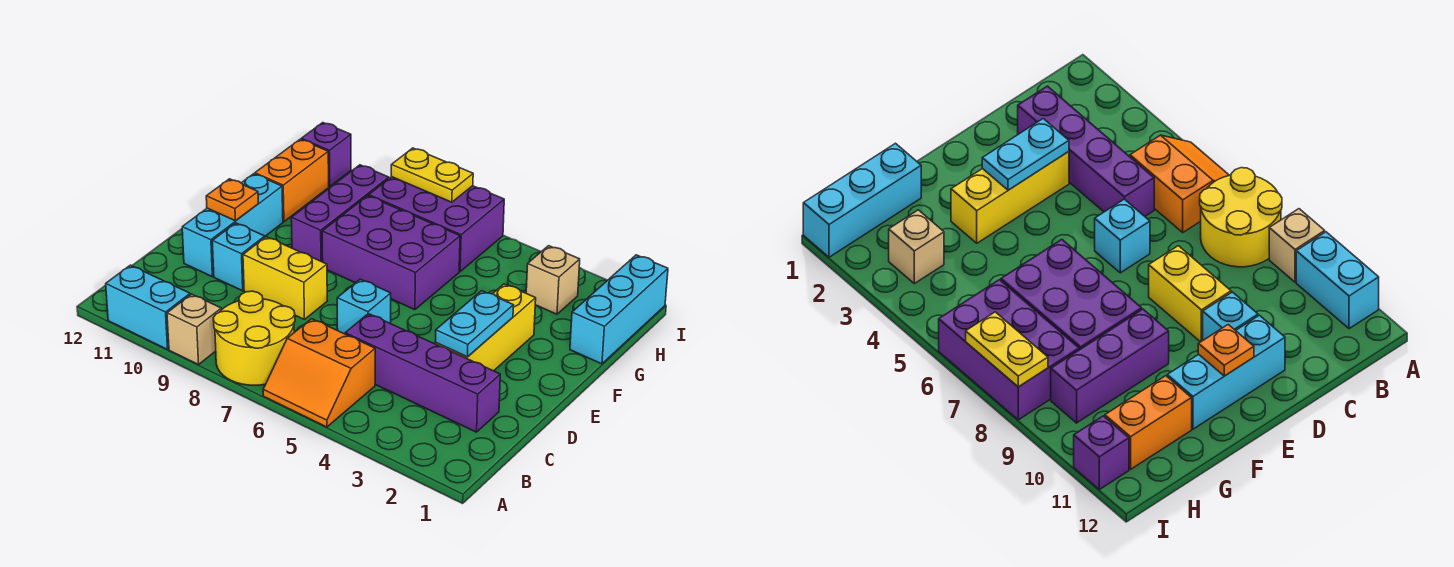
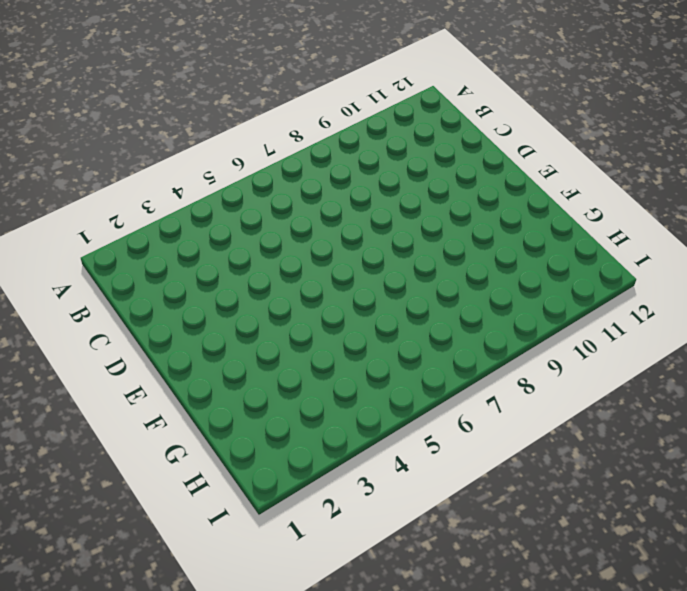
none -> orange 2x2 slope [263,319,375,427]
none -> yellow 2x2 round brick [213,291,295,385]
none -> tan 1x1 brick [167,294,221,365]

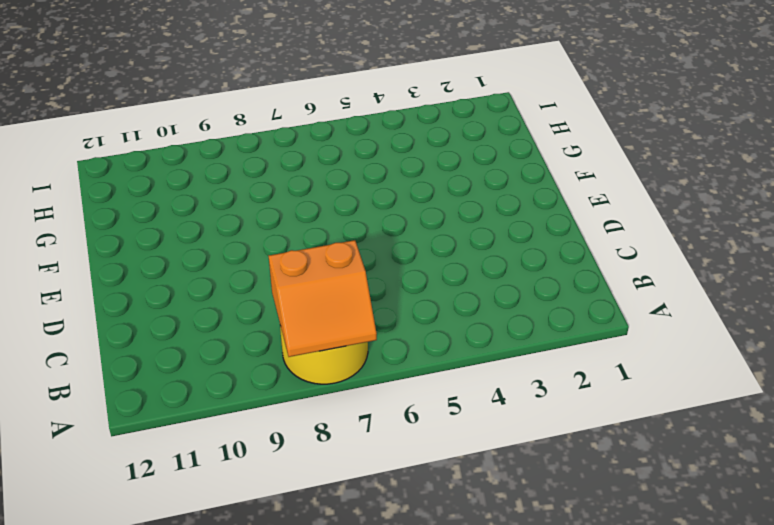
orange 2x2 slope [269,240,377,357] -> orange 2x2 slope moved to [263,319,375,427]
none -> tan 1x1 brick [167,294,221,365]
none -> cyan 1x2 brick [106,265,190,349]
none -> purple 1x4 brick [345,314,500,432]

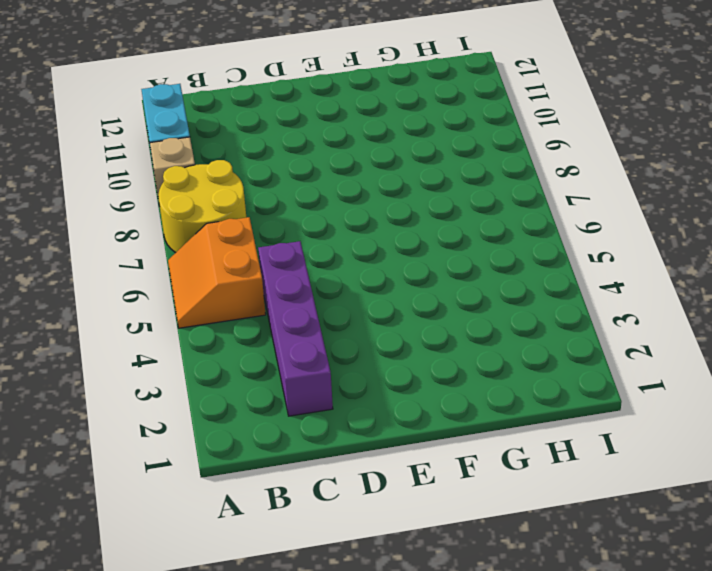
none -> yellow 1x3 brick [435,284,536,371]
none -> cyan 1x1 brick [337,279,391,334]
none -> yellow 1x2 brick [243,237,327,320]

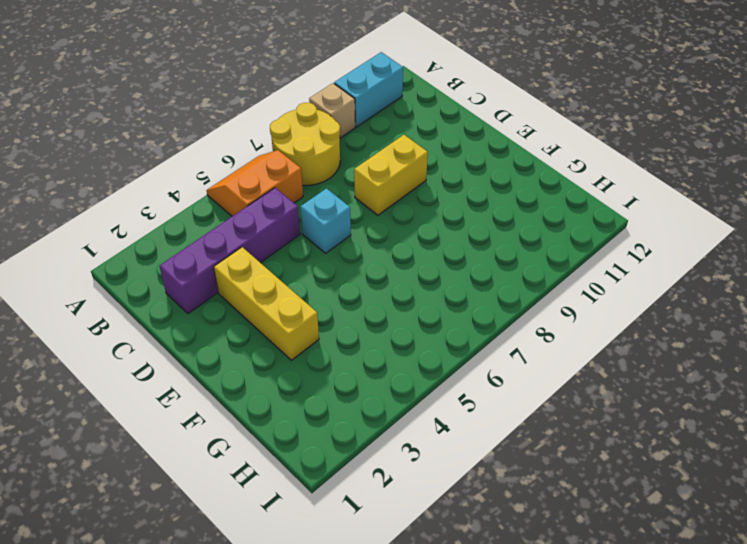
none -> cyan 1x1 brick [212,223,265,291]
none -> cyan 1x3 brick [182,174,283,277]
none -> purple 2x3 brick [322,196,460,310]

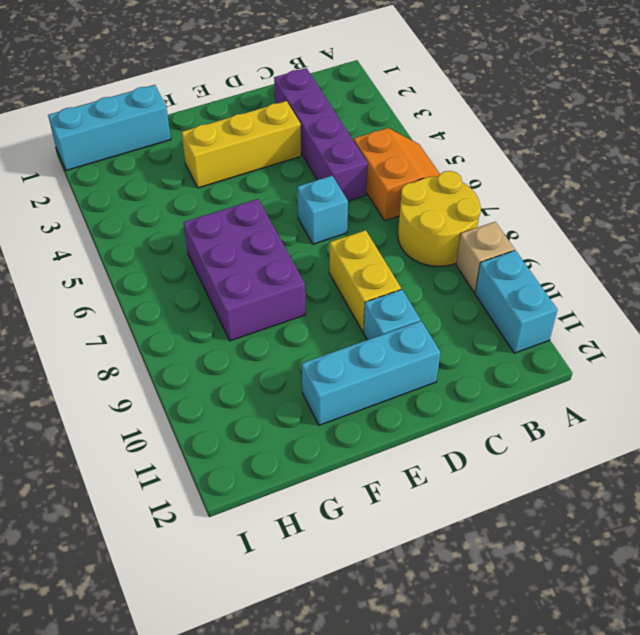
none -> purple 1x3 brick [291,165,389,262]
none -> orange 1x2 brick [255,139,329,222]
none -> tan 1x1 brick [526,246,580,314]

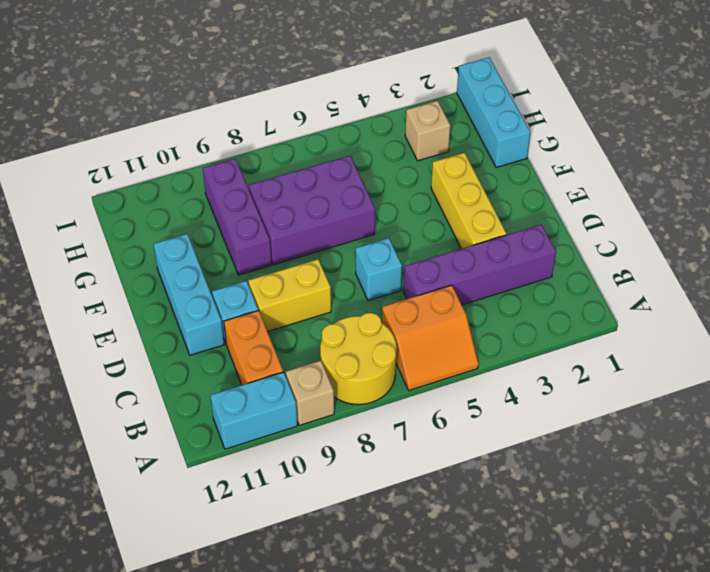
orange 1x2 brick [224,310,283,385] -> orange 1x2 brick moved to [255,139,329,222]
none -> purple 2x3 brick [369,177,504,271]
none -> purple 1x1 brick [301,123,351,186]
none -> cyan 1x2 plate [435,291,513,357]

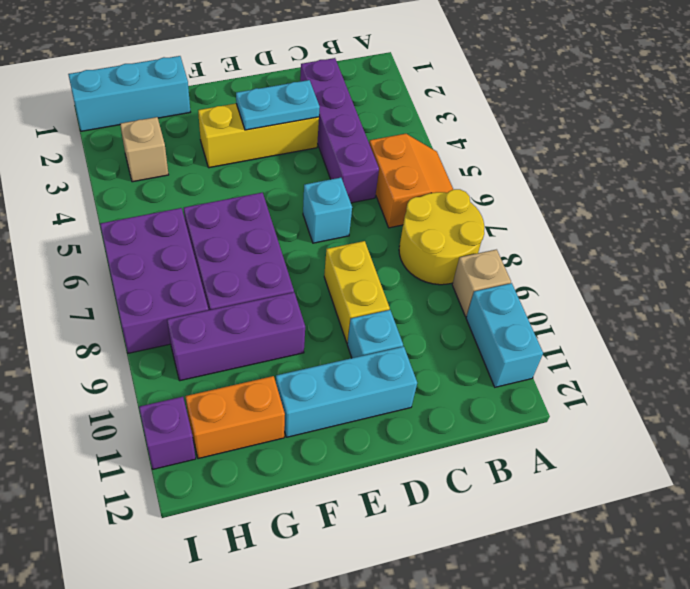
none -> orange 1x1 plate [206,179,258,221]
none -> yellow 1x2 plate [391,148,473,202]

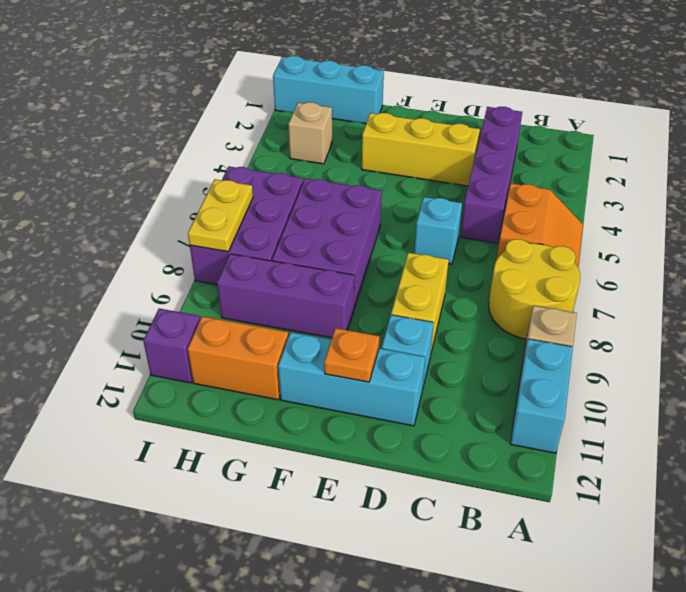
none -> cyan 1x2 plate [435,291,513,357]

